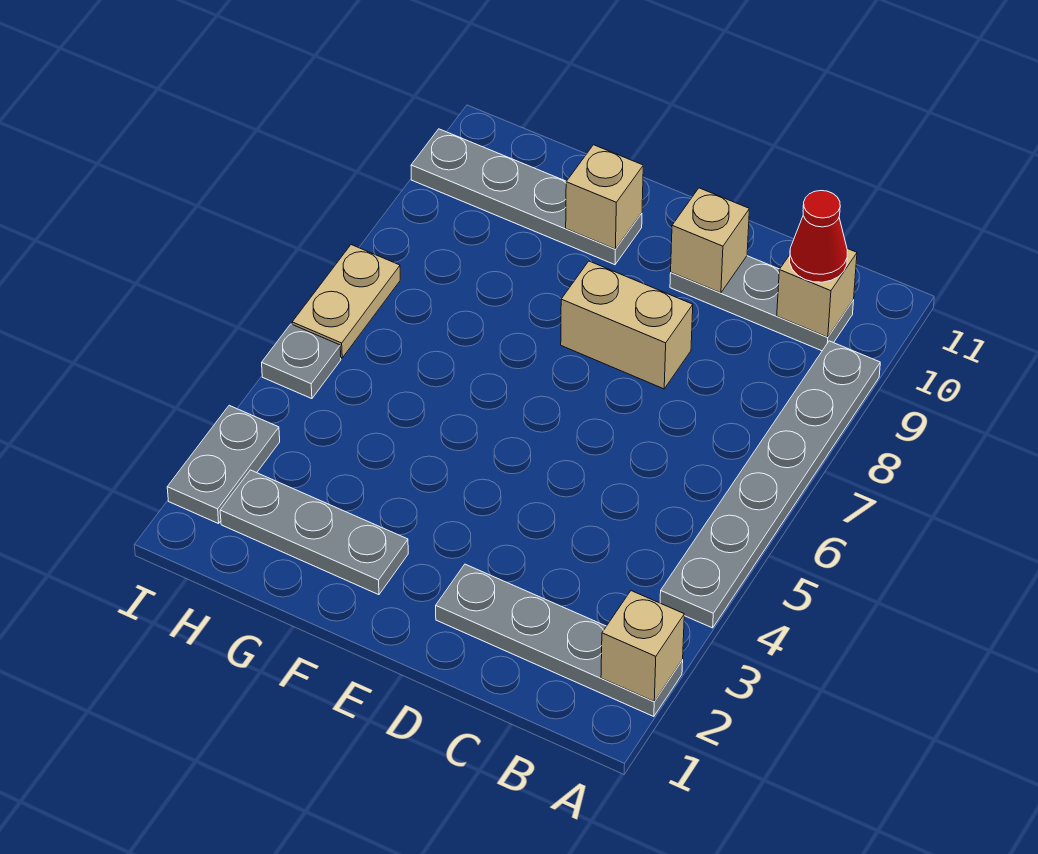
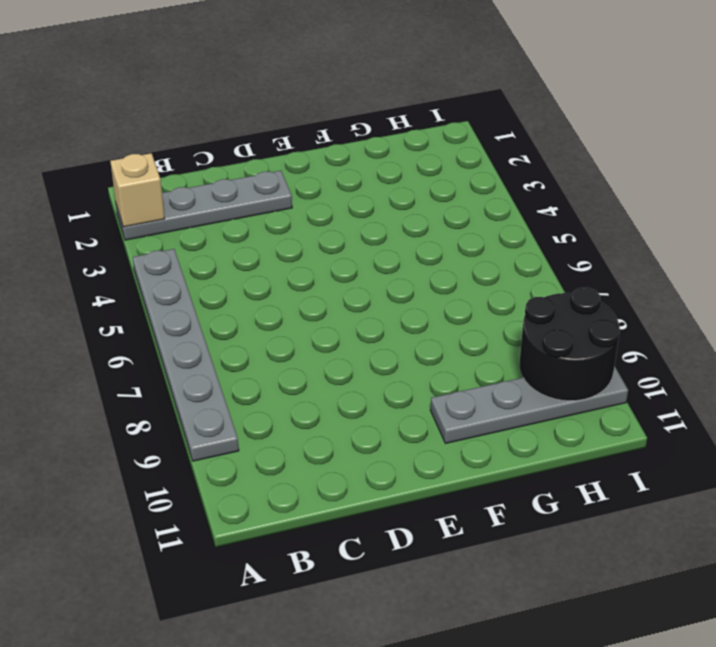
black 2x2 round brick [519,287,620,401] -> none
none -> grey 1x3 plate [670,256,854,351]
none -> tan 1x2 brick [561,261,693,389]
none -> grey 1x3 plate [220,470,408,595]

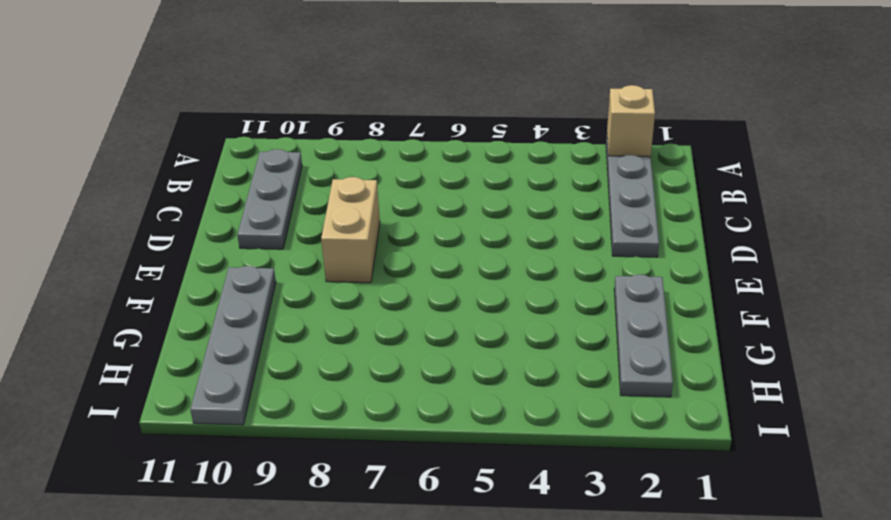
none -> grey 1x6 plate [660,341,880,628]
none -> grey 1x2 plate [167,405,280,524]
none -> grey 1x1 plate [262,324,341,399]

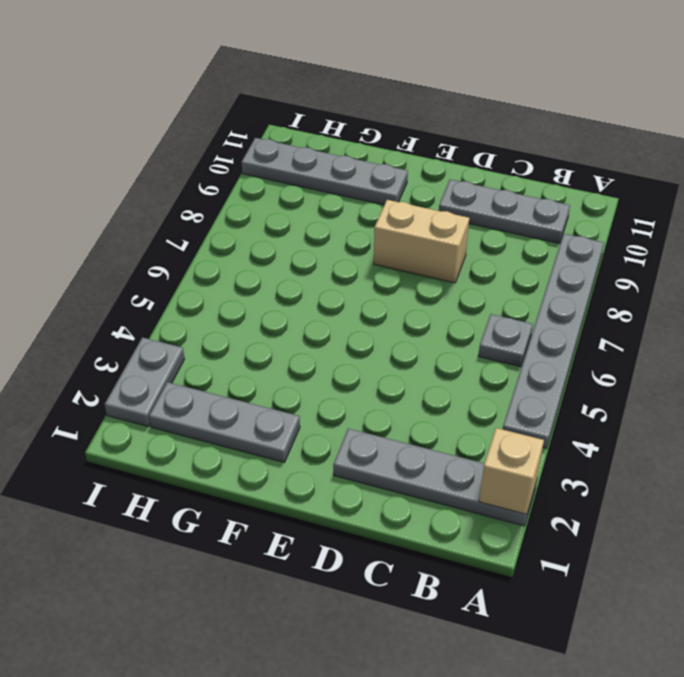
grey 1x1 plate [479,314,533,367] -> grey 1x1 plate moved to [262,324,341,399]
none -> tan 1x2 plate [292,245,400,358]
none -> tan 1x1 brick [777,249,857,337]
none -> tan 1x1 brick [671,188,749,293]

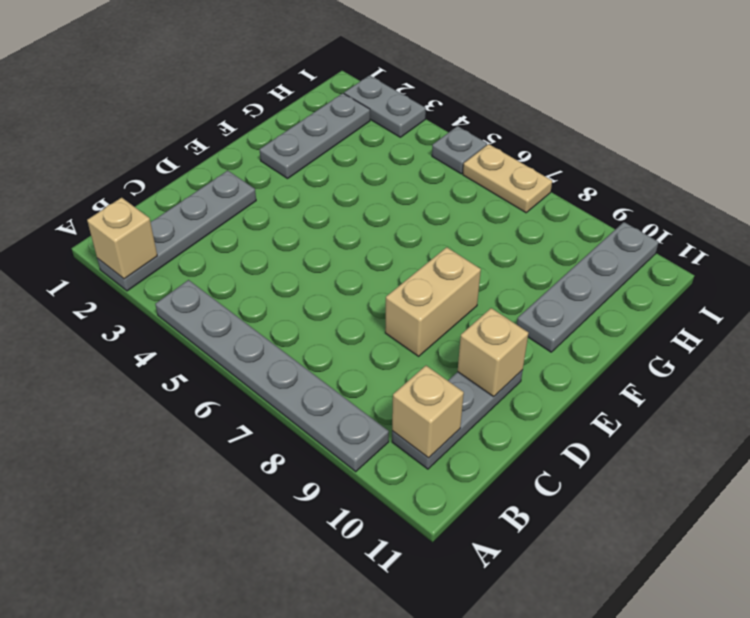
none -> tan 1x1 brick [566,145,643,249]
none -> red 1x1 cone [790,191,847,282]

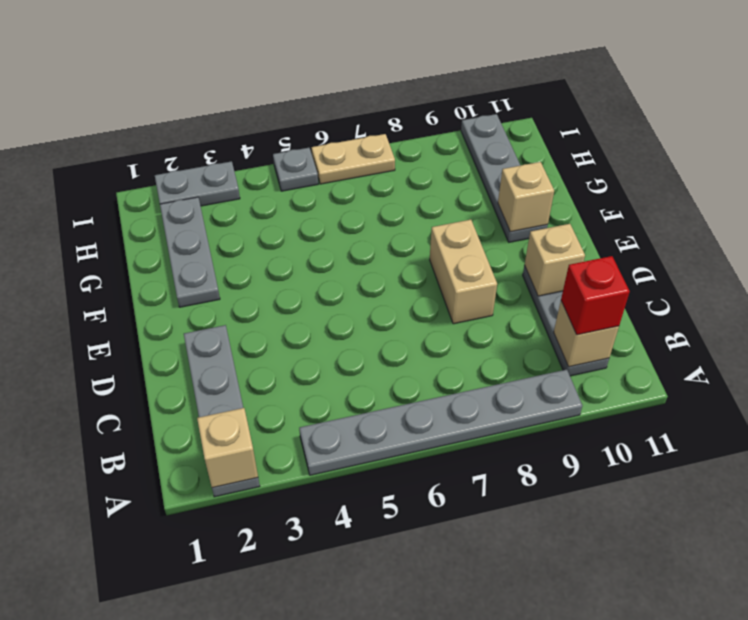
red 1x1 brick [561,256,630,335] -> red 1x1 cone [790,191,847,282]

